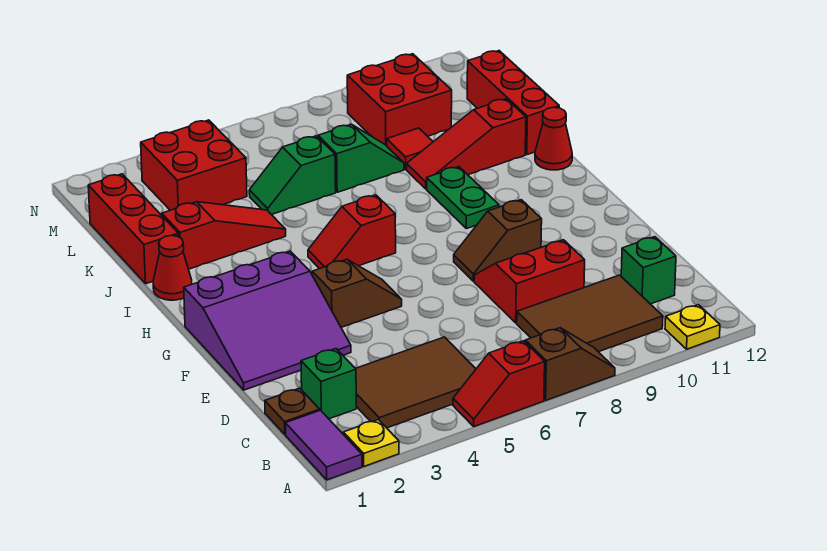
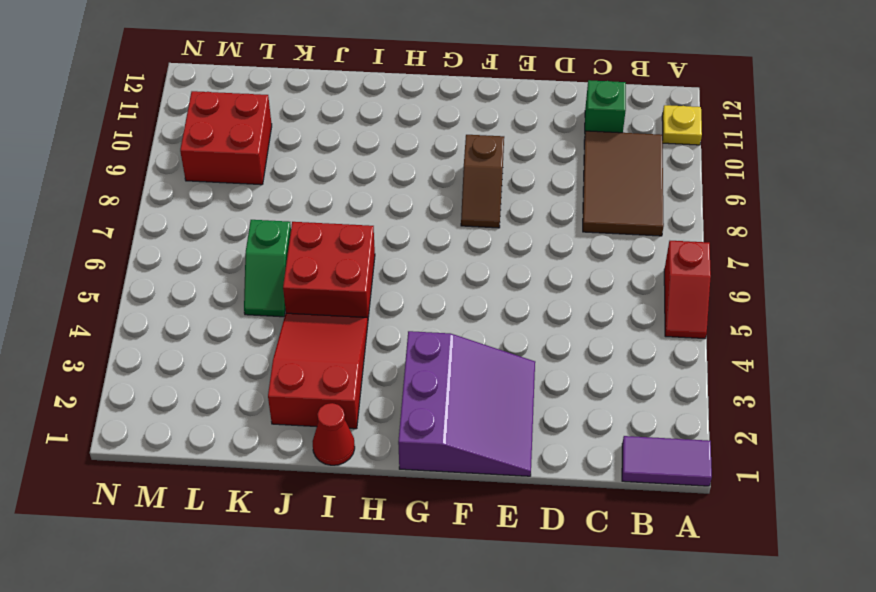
red 2x3 slope [268,313,368,429] -> red 1x3 slope [162,202,286,269]
red 2x2 brick [283,222,375,318] -> red 2x2 brick moved to [141,120,247,210]
none -> yellow 1x1 plate [343,420,399,466]
none -> brown 1x2 slope [525,328,615,400]
none -> brown 2x3 tile [355,337,476,428]

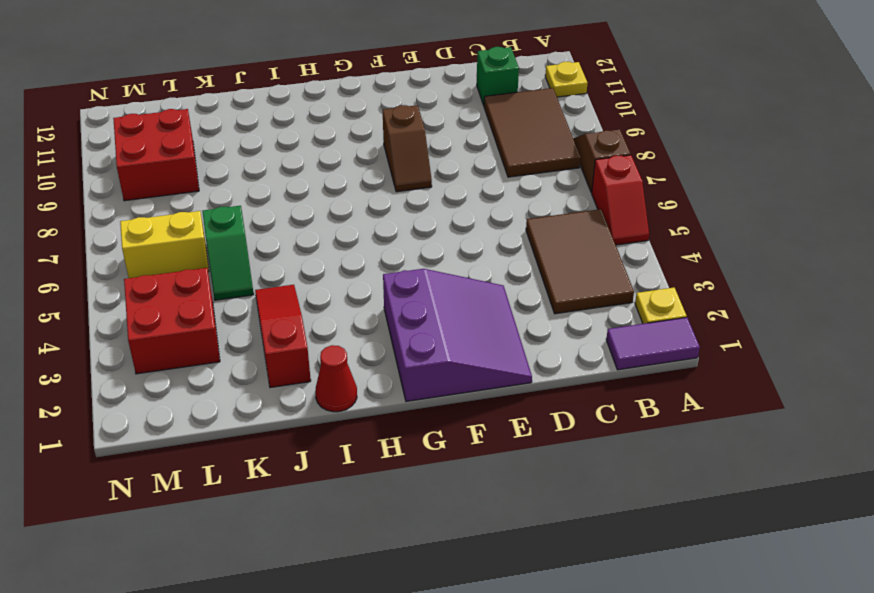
yellow 1x2 brick [120,211,209,278] -> none
none -> brown 1x1 plate [265,388,320,434]
none -> green 1x1 brick [301,349,356,419]
none -> red 2x2 slope [474,240,585,323]

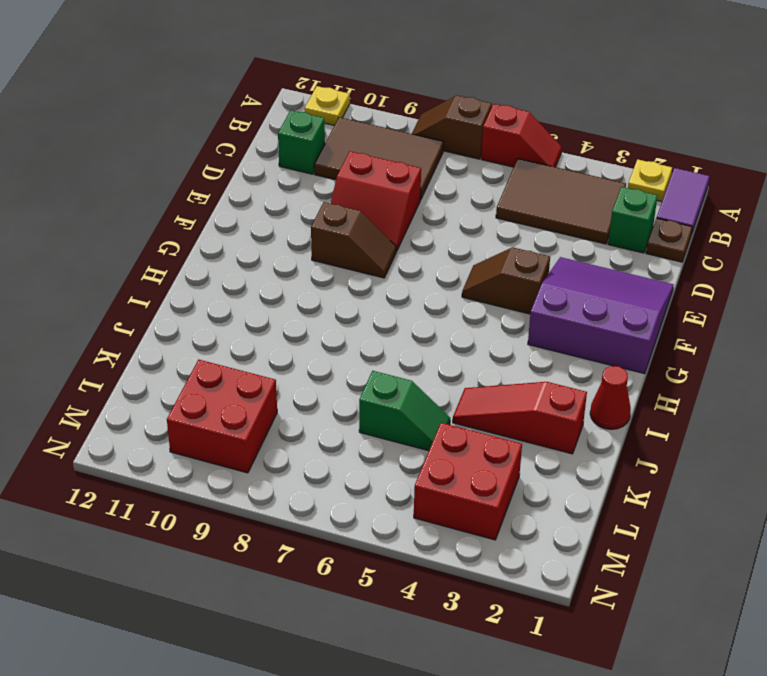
none -> red 1x2 slope [308,195,396,269]
none -> green 1x2 plate [427,167,499,229]
none -> red 1x1 cone [535,107,572,170]

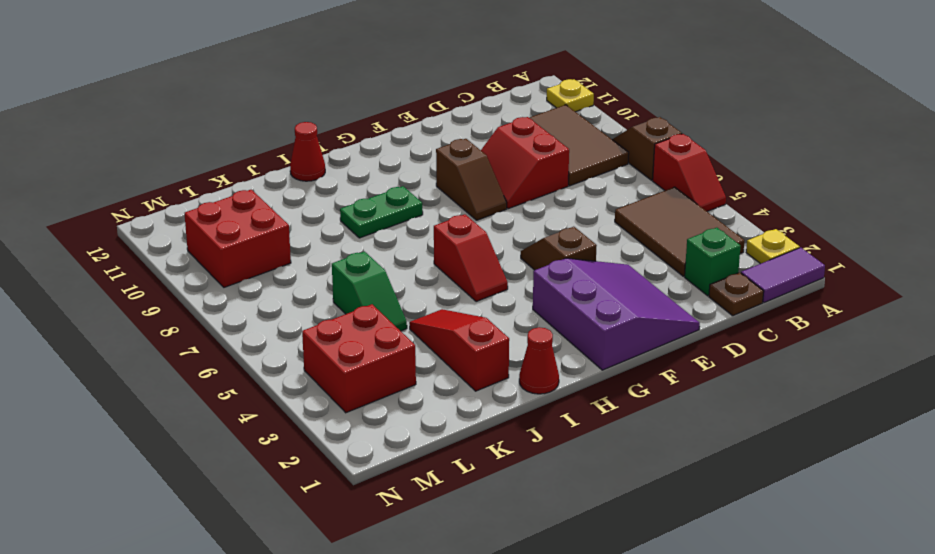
none -> green 1x1 brick [621,237,676,304]
none -> red 1x3 brick [88,174,178,284]
none -> red 1x3 slope [407,99,526,189]

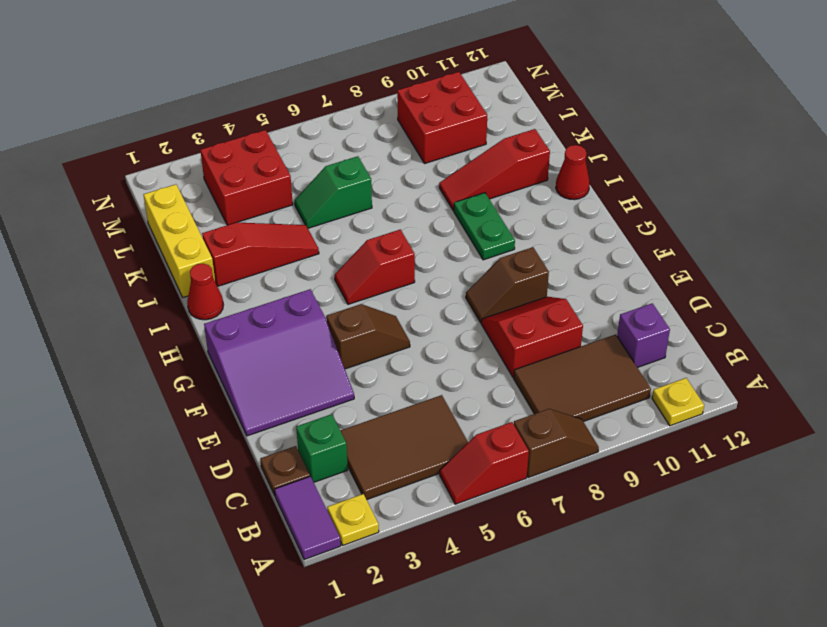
purple 1x1 brick [617,303,670,368] -> green 1x1 brick [621,237,676,304]
yellow 1x3 brick [143,184,215,297] -> red 1x3 brick [88,174,178,284]
none -> red 1x3 brick [467,51,559,155]
none -> green 1x2 slope [318,124,404,192]
none -> red 1x1 tile [387,128,433,169]

